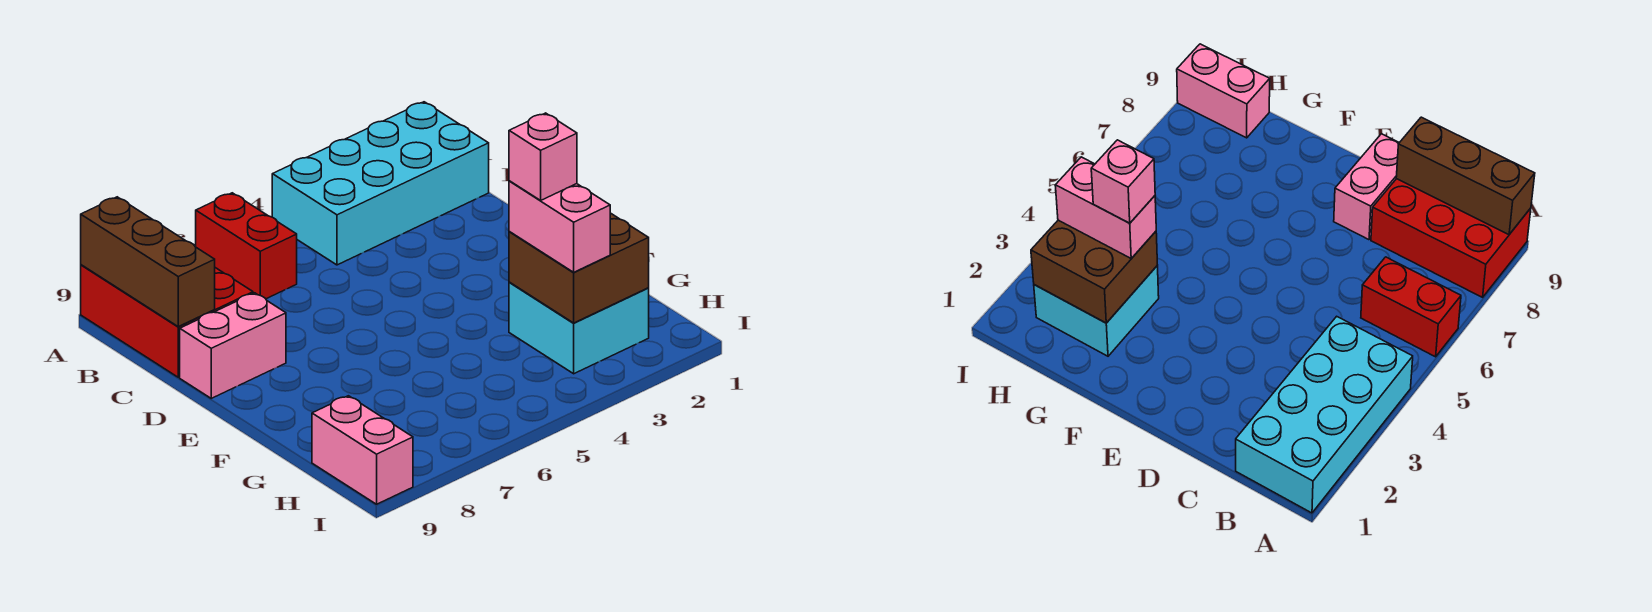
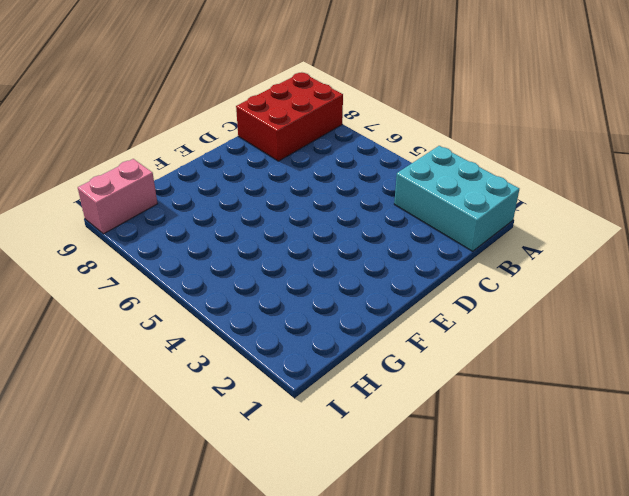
cyan 2x3 brick [394,146,519,251] -> cyan 2x4 brick [272,102,489,265]
none -> red 1x2 brick [196,193,297,299]
none -> pink 1x2 brick [180,293,286,398]

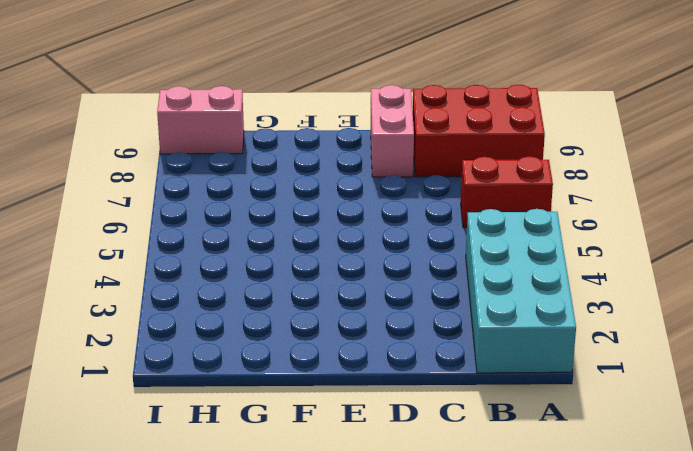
none -> cyan 2x2 brick [509,282,649,374]
none -> brown 1x3 brick [81,197,215,327]

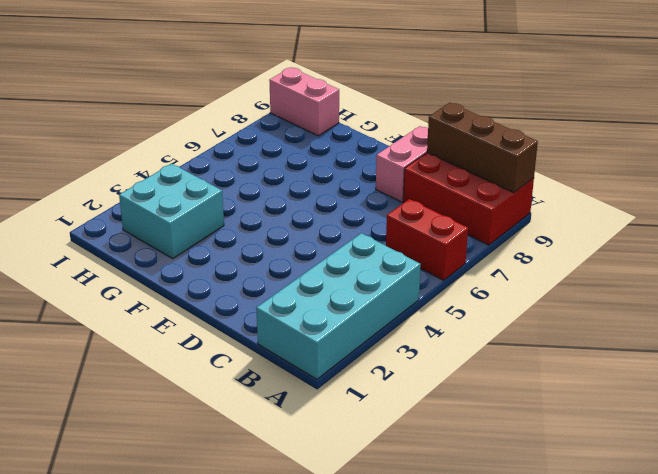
none -> brown 2x2 brick [509,213,649,323]
none -> pink 1x2 brick [509,181,610,272]

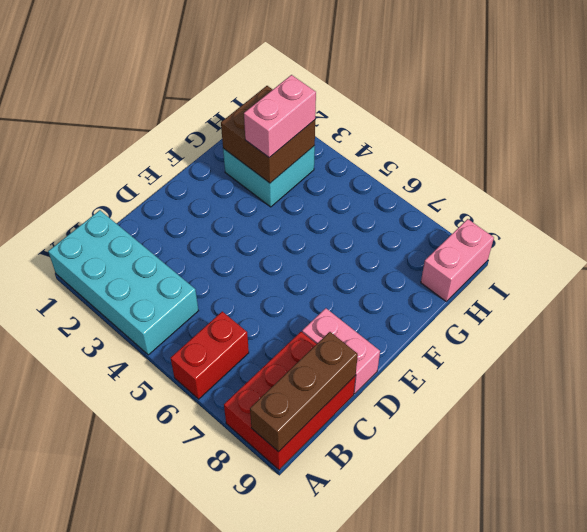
none -> pink 1x1 brick [509,113,577,200]

